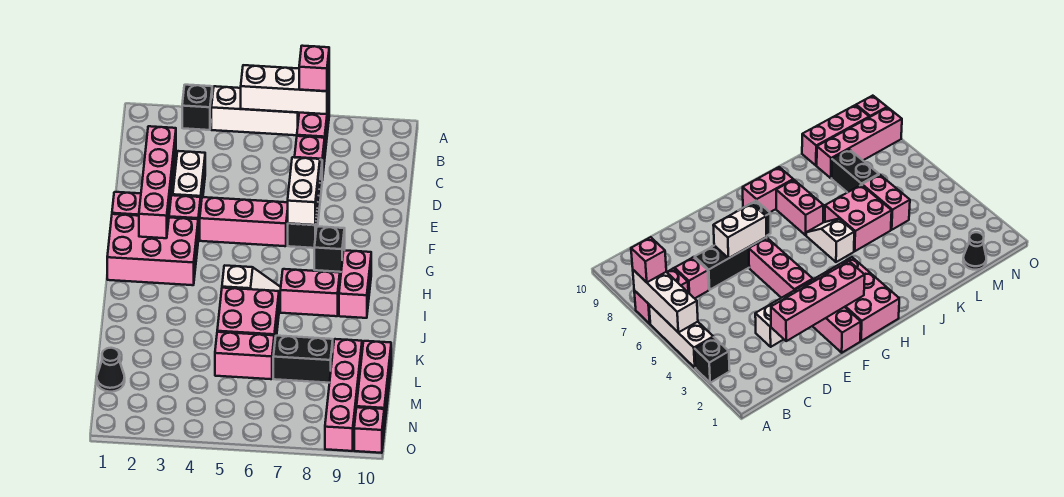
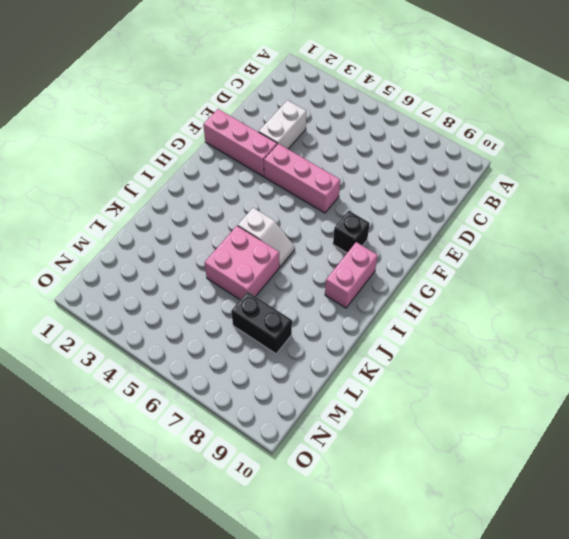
none -> black 1x1 brick [182,85,212,130]
none -> white 1x3 brick [211,86,299,135]
none -> pink 1x2 brick [297,101,329,152]

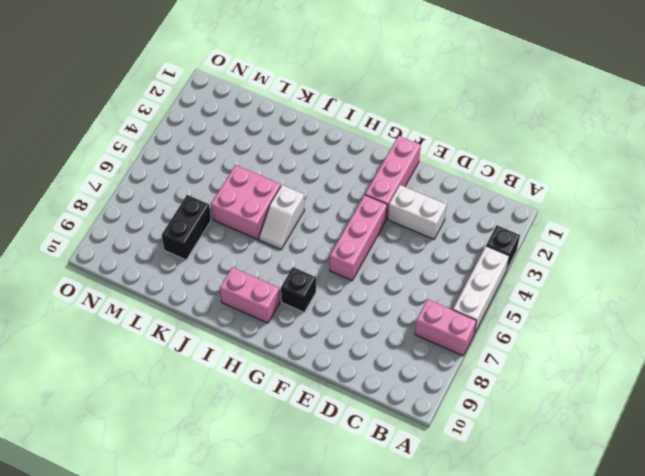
none -> pink 1x1 brick [295,136,325,180]
none -> black 1x3 brick [288,160,322,248]
none -> pink 2x3 brick [107,214,198,285]

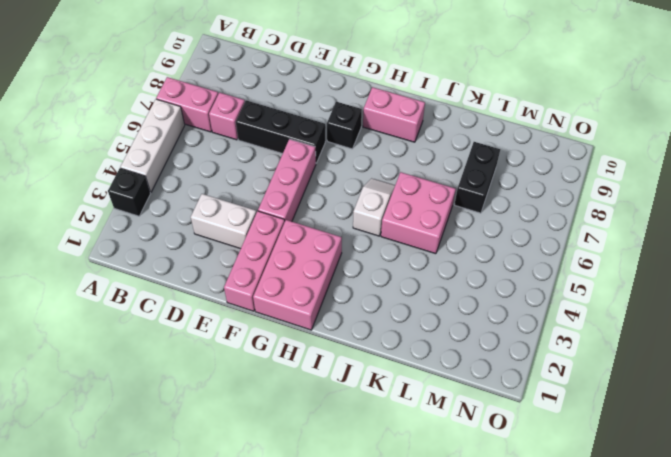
none -> pink 1x2 brick [280,269,340,316]
none -> pink 1x2 brick [215,332,274,379]
none -> pink 1x4 brick [325,339,362,451]

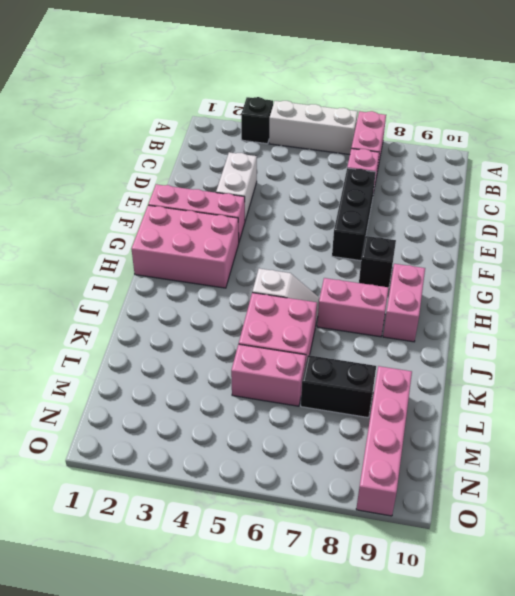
none -> pink 1x3 brick [200,197,288,246]
none -> pink 1x3 brick [357,341,391,429]
none -> black 1x1 cone [97,348,125,392]

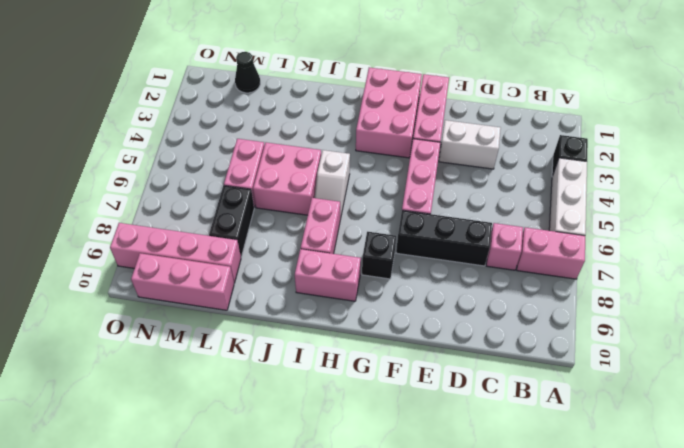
none -> pink 1x1 brick [354,407,384,453]
none -> white 1x3 brick [241,65,329,114]
none -> pink 1x4 brick [139,126,176,238]

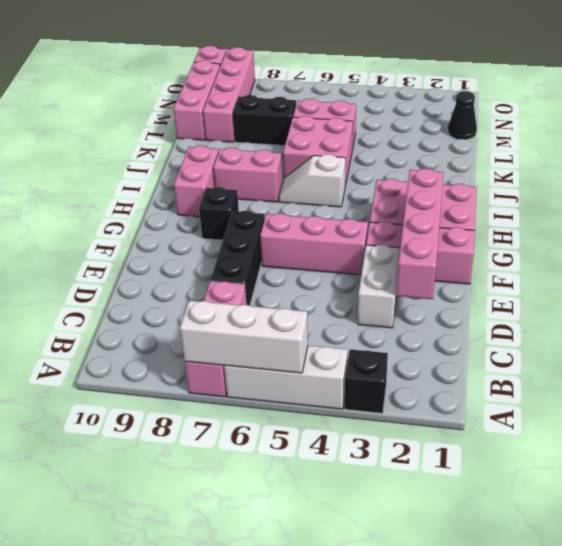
none -> white 1x2 brick [288,157,320,225]
none -> pink 1x1 brick [299,46,329,91]

